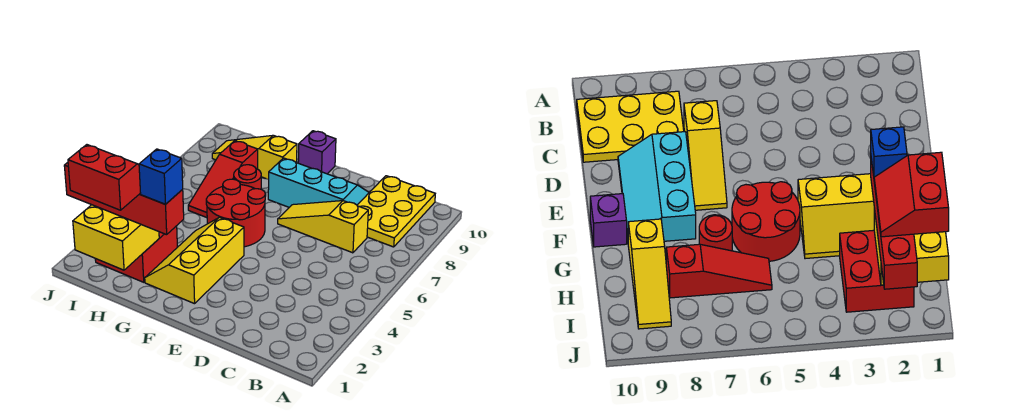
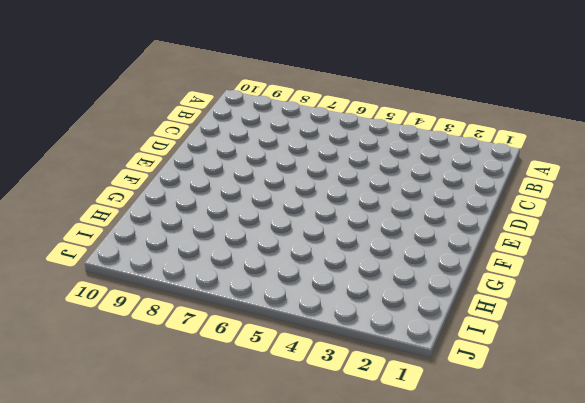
none -> yellow 2x3 plate [357,176,435,247]
none -> yellow 1x3 slope [278,201,368,253]
none -> cyan 2x3 slope [268,158,369,207]

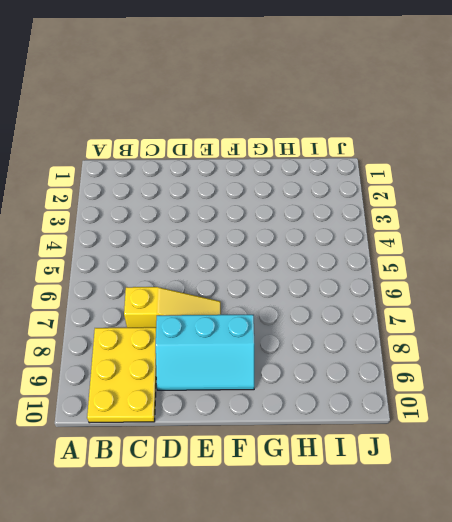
none -> yellow 2x3 slope [145,218,244,304]
none -> red 2x2 round brick [206,179,266,247]
none -> purple 1x1 brick [298,131,336,174]

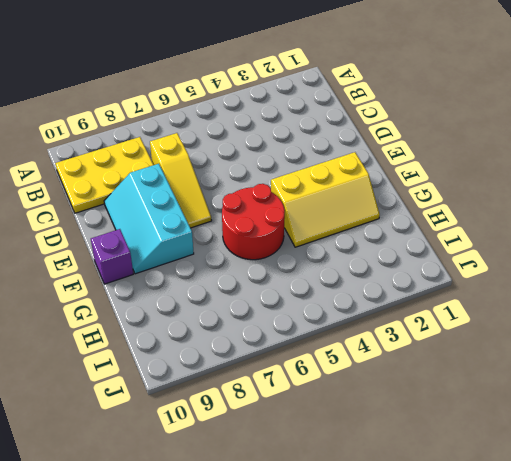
none -> red 1x1 round brick [234,165,261,189]
none -> yellow 1x3 slope [212,135,297,180]
none -> red 2x2 brick [95,226,177,282]

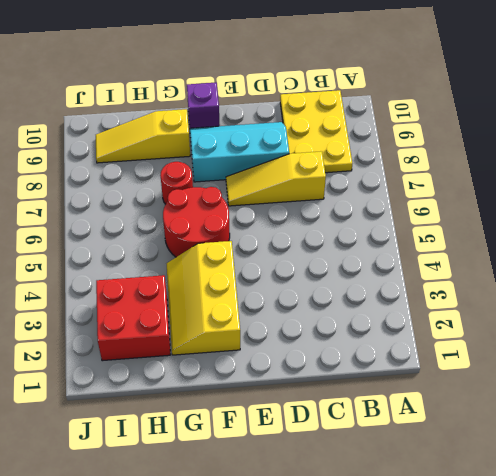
none -> red 1x3 slope [188,141,258,218]
none -> yellow 2x2 brick [73,205,159,270]
none -> red 1x4 brick [64,163,184,235]

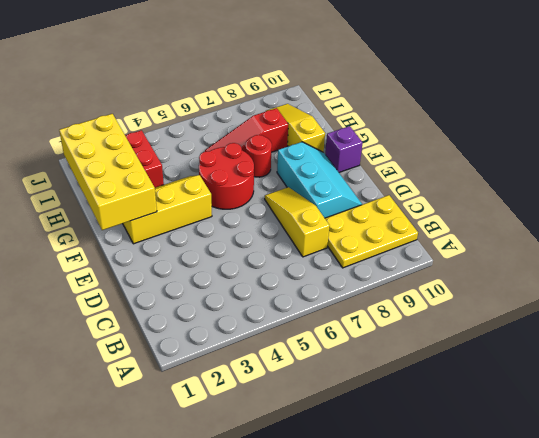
yellow 2x4 brick [59,114,157,230] -> yellow 2x2 brick [73,205,159,270]
none -> red 1x4 brick [64,163,184,235]
none -> blue 1x1 brick [139,149,183,204]
none -> red 2x2 slope [68,145,140,210]

